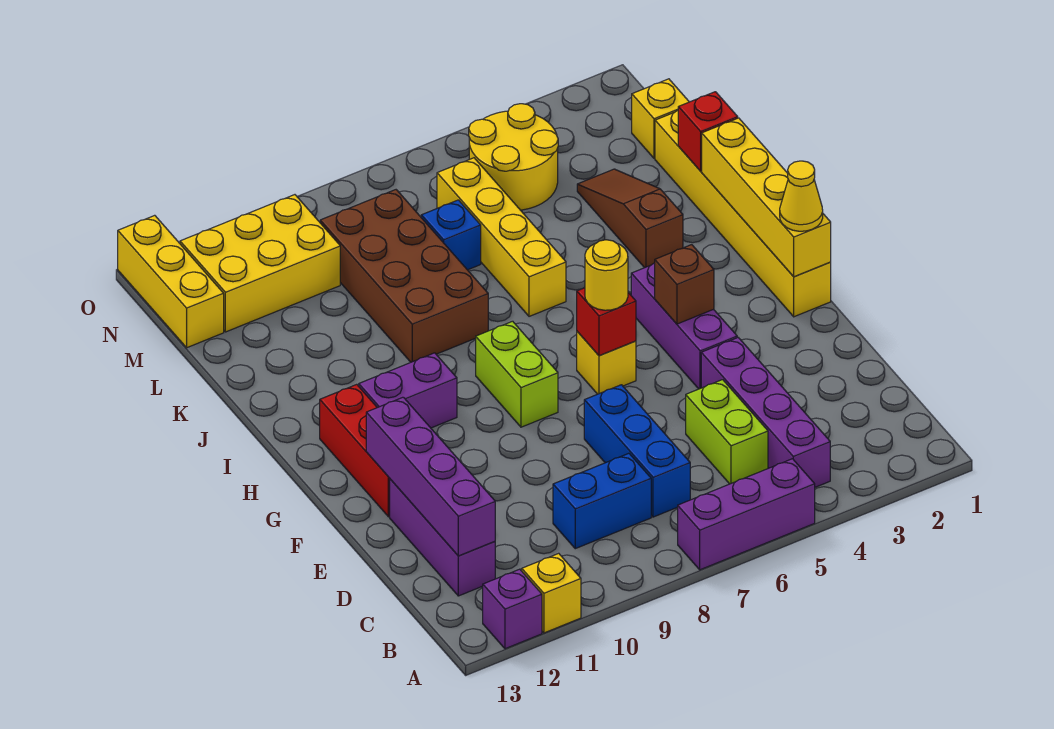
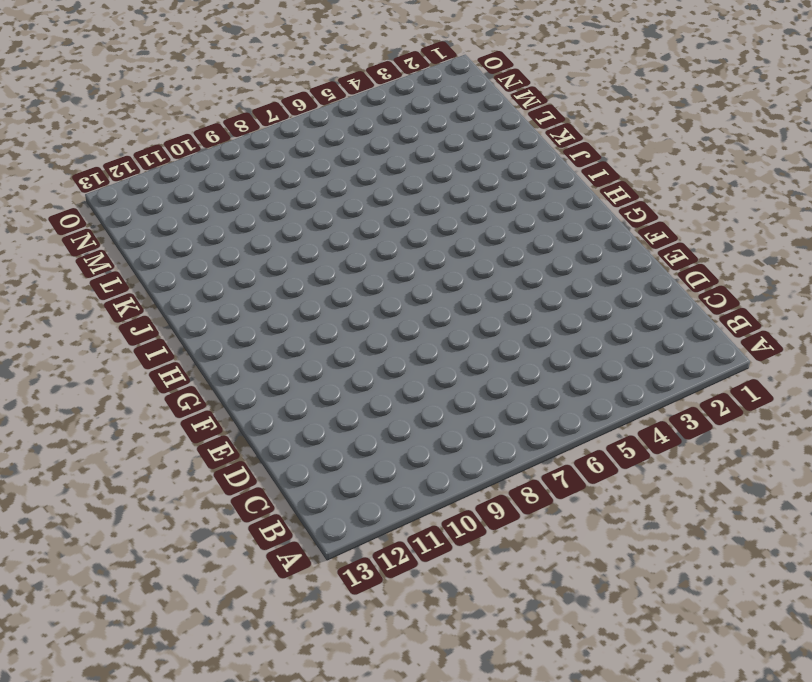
none -> purple 1x3 brick [678,459,815,570]
none -> yellow 1x1 brick [522,553,581,633]
none -> purple 1x1 brick [483,569,542,649]

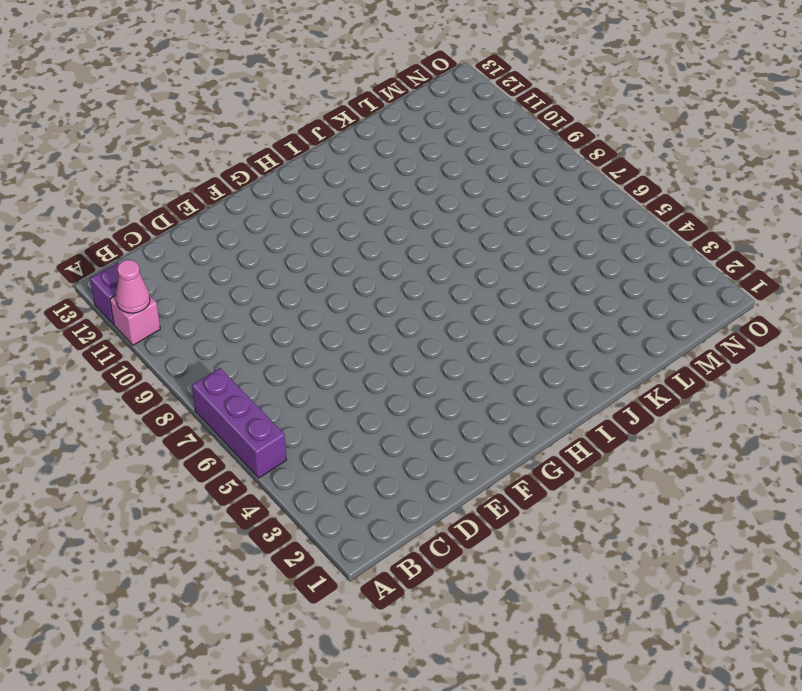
pink 1x1 brick [110,295,160,345] -> yellow 1x1 brick [522,553,581,633]
pink 1x1 cone [116,260,150,313] -> none
none -> purple 1x4 brick [701,337,830,487]
none -> lime 1x2 brick [686,380,768,484]
none -> blue 1x3 brick [584,385,690,517]

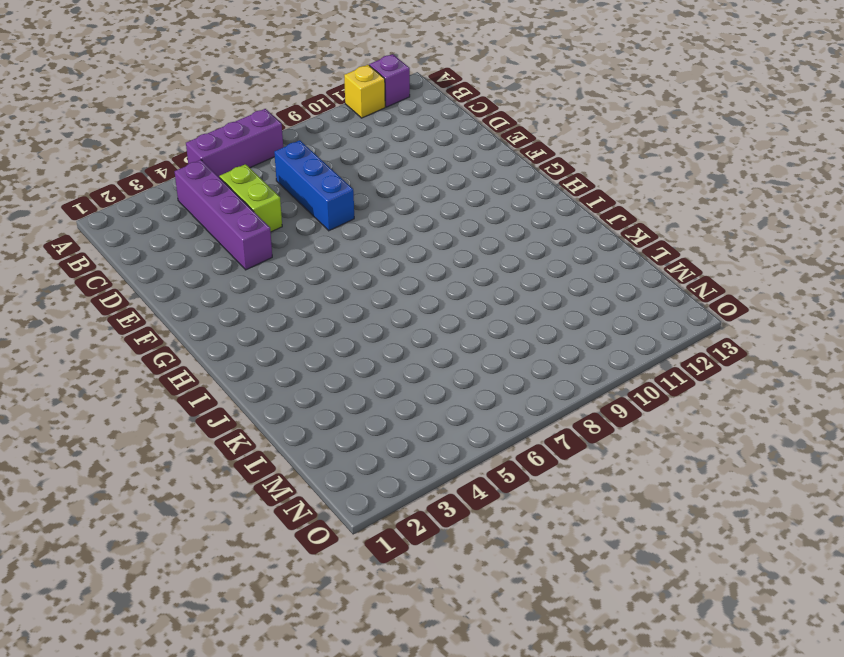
none -> blue 1x2 brick [553,453,651,549]
none -> purple 1x3 brick [390,479,495,596]
none -> purple 1x3 brick [631,263,737,389]

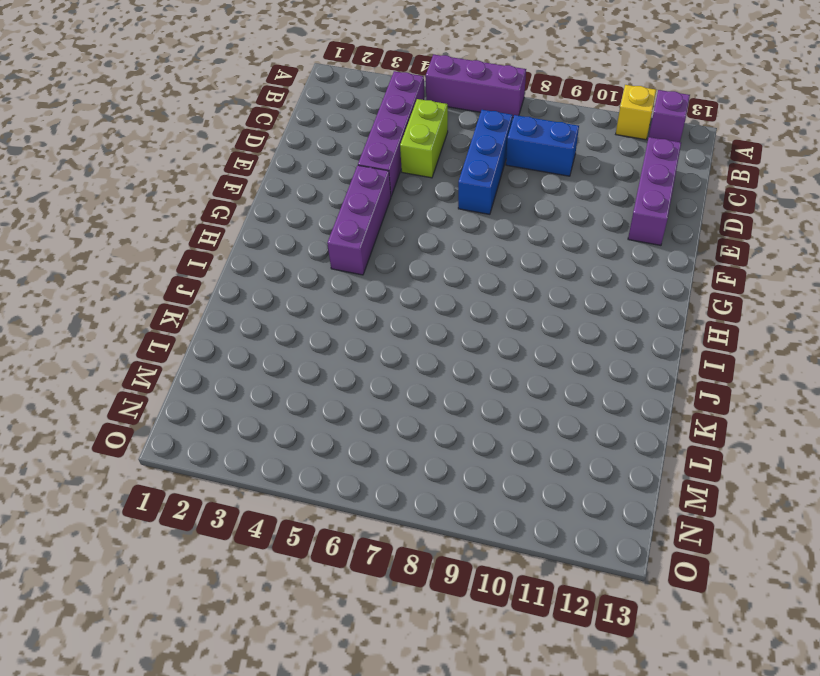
none -> red 1x3 brick [320,384,390,517]
none -> yellow 1x6 brick [655,110,831,317]
none -> yellow 1x1 brick [577,332,636,394]

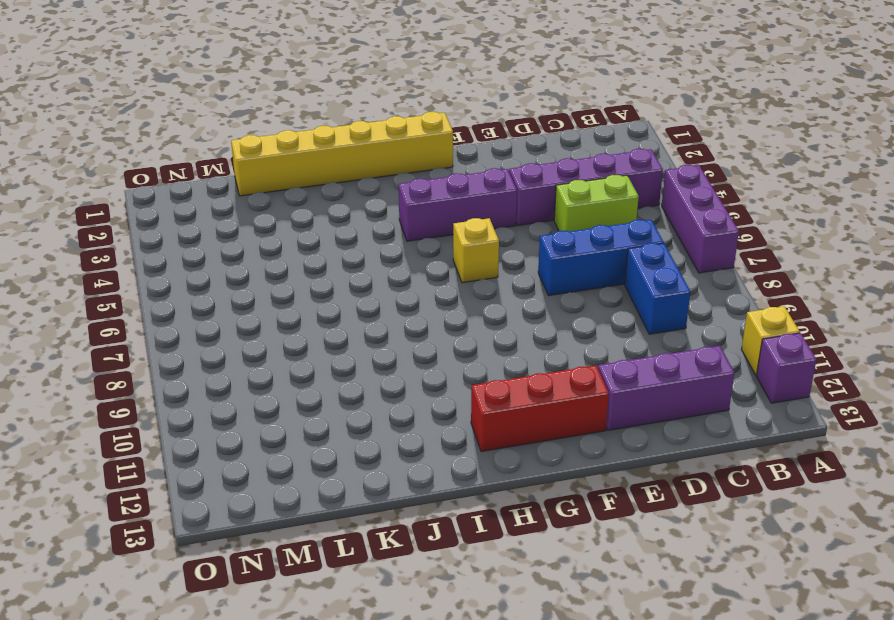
none -> lime 1x2 brick [476,321,558,427]
none -> purple 1x2 brick [359,353,457,428]
none -> brown 1x3 slope [577,169,683,268]

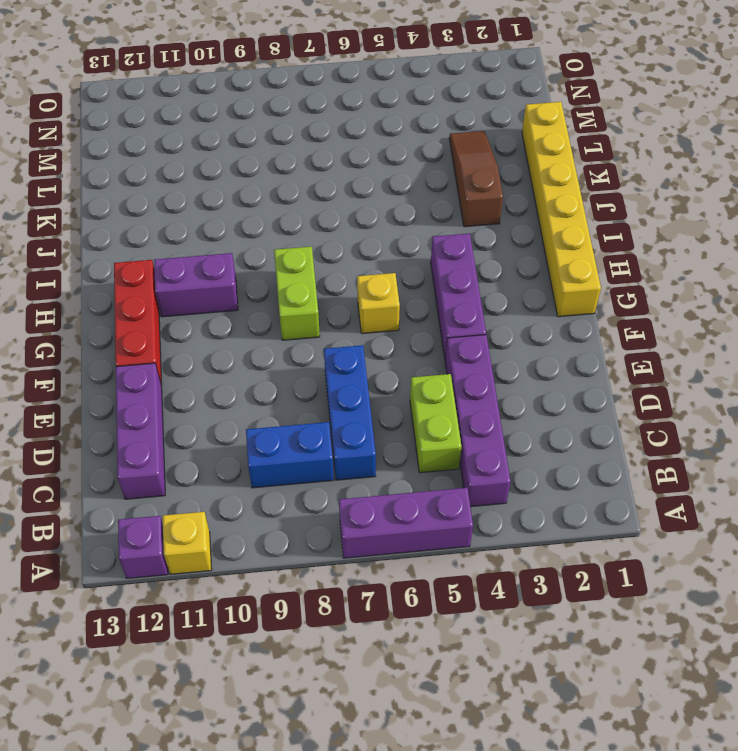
none -> yellow 1x4 brick [437,158,566,316]
none -> brown 2x4 brick [320,190,488,362]
none -> blue 1x1 brick [421,200,481,270]

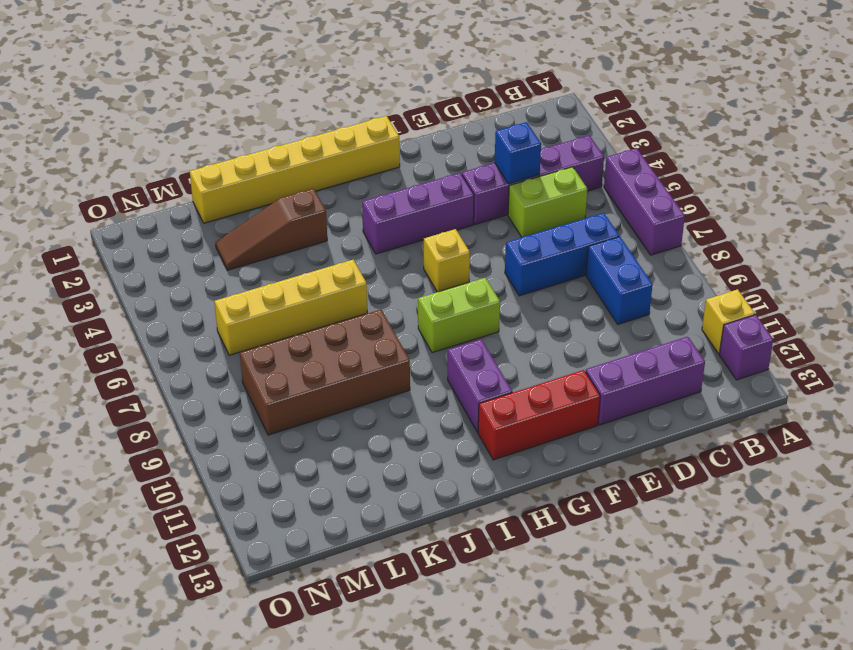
blue 1x1 brick [495,122,541,184] -> blue 1x1 brick moved to [421,200,481,270]
none -> yellow 1x1 brick [632,79,689,158]
none -> yellow 2x2 round brick [469,104,558,210]
none -> yellow 2x3 brick [180,195,340,332]

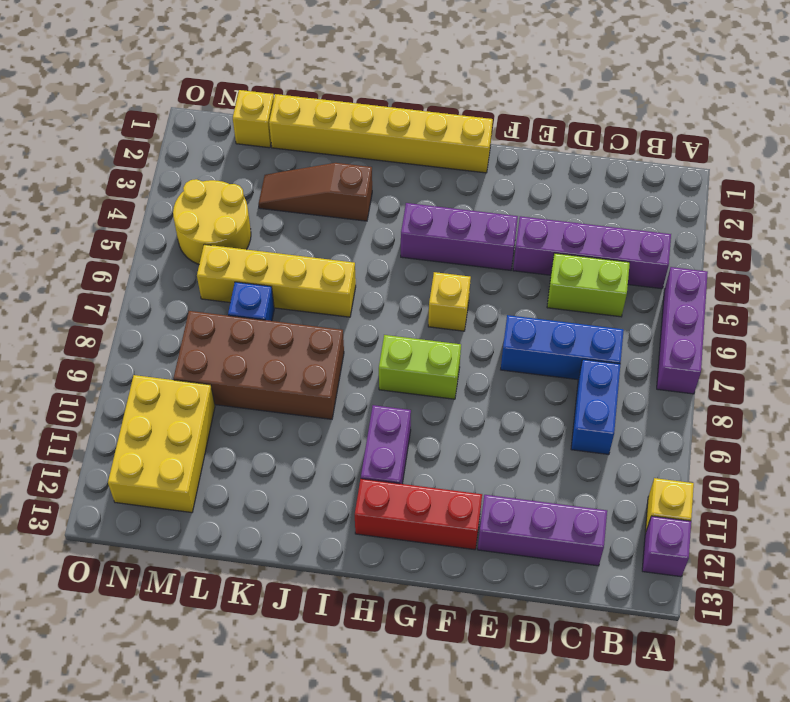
none -> yellow 1x3 brick [118,215,224,348]
none -> purple 1x4 brick [366,397,495,556]
none -> yellow 1x4 brick [702,118,831,277]

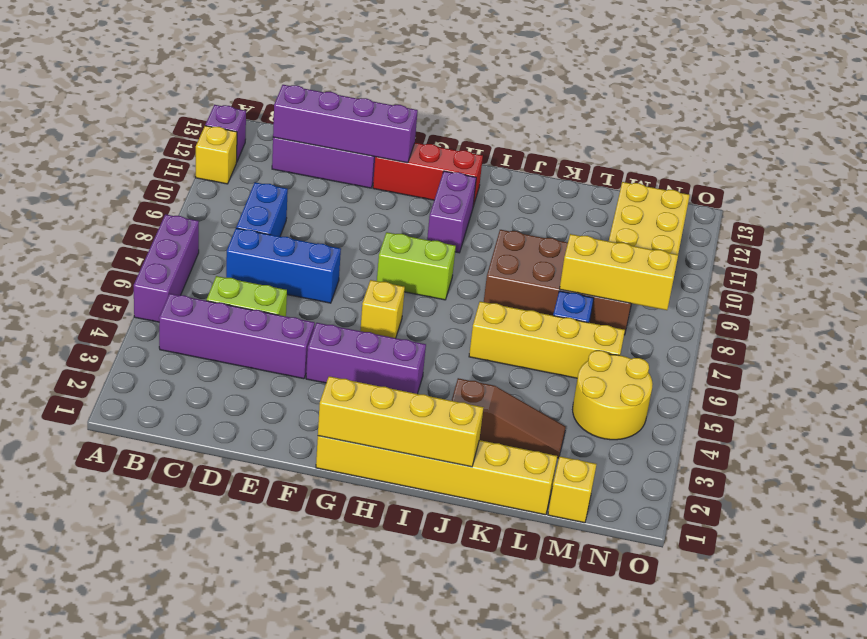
yellow 1x3 brick [560,234,678,310] -> yellow 1x3 brick moved to [118,215,224,348]
none -> brown 1x1 brick [655,245,714,324]
none -> red 1x1 brick [577,288,636,356]
none -> red 1x1 brick [678,92,738,171]

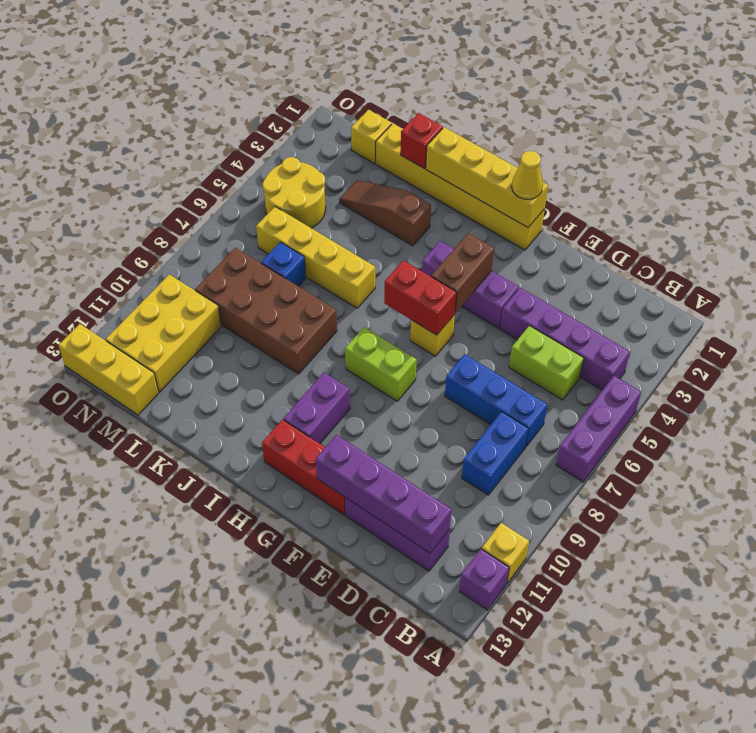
brown 1x2 brick [431,233,494,313] -> brown 1x1 brick [655,245,714,324]
red 1x2 brick [384,260,456,335] -> red 1x1 brick [577,288,636,356]
none -> yellow 1x1 round brick [585,240,628,310]

